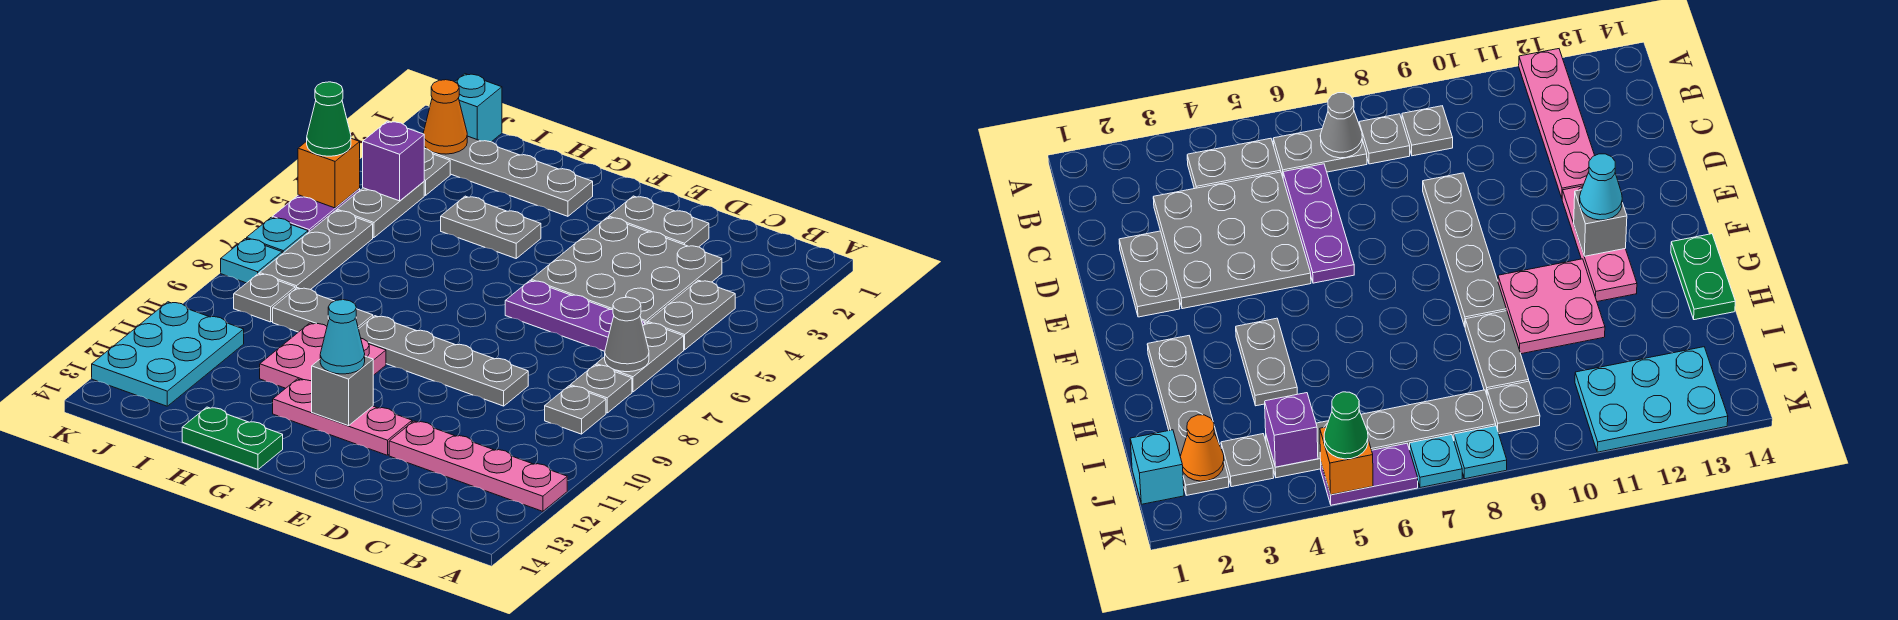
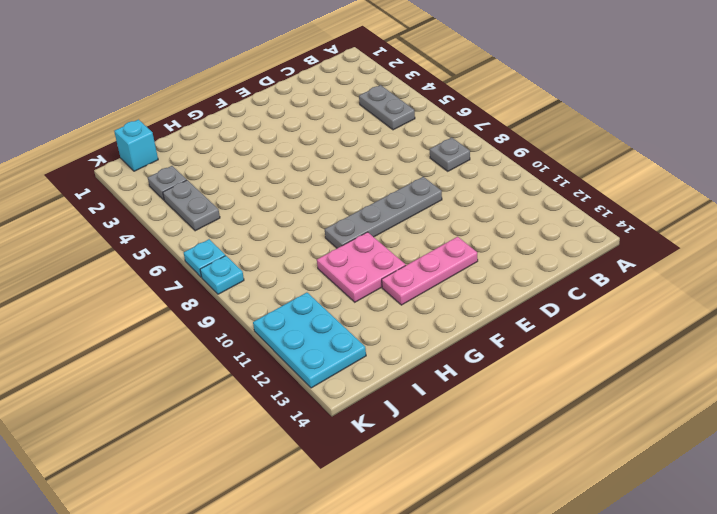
none -> pink 1x4 plate [389,421,567,511]
none -> grey 1x2 plate [596,322,684,392]
none -> grey 1x1 plate [545,386,606,434]
none -> grey 3x3 plate [531,217,722,323]

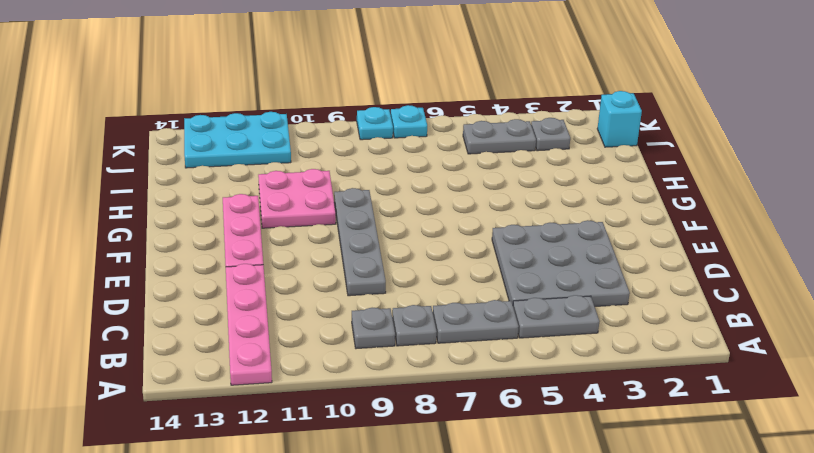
none -> purple 1x3 plate [505,281,645,351]
none -> grey 1x2 plate [609,196,709,247]
none -> grey 1x4 plate [424,136,593,216]
none -> grey 1x2 plate [441,196,541,258]

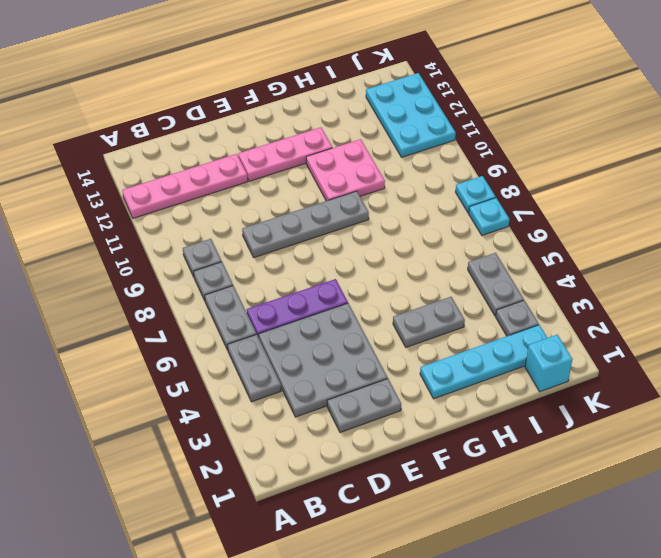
cyan 1x4 plate [420,325,547,399] -> grey 1x4 plate [424,136,593,216]
none -> green 1x2 plate [182,407,283,469]
none -> grey 1x2 plate [273,288,373,332]
none -> grey 1x3 plate [260,210,373,290]
none -> grey 1x1 plate [234,274,295,322]

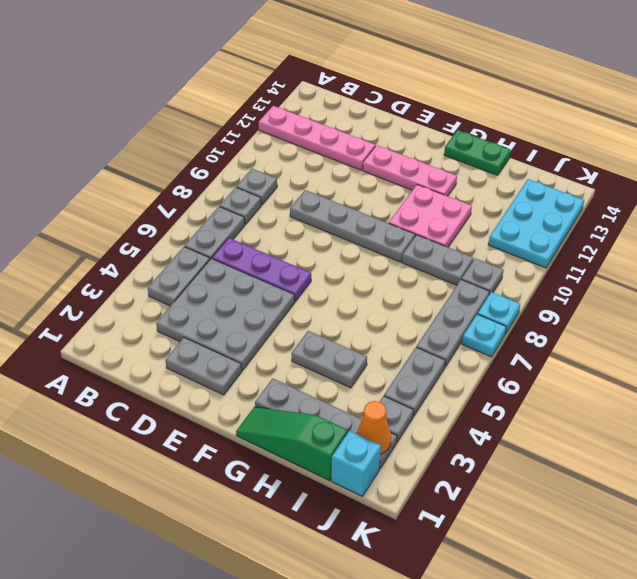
green 1x3 slope [236,407,348,481] -> none
none -> purple 1x2 plate [272,188,360,233]
none -> grey 1x1 cone [605,297,649,372]
none -> grey 1x1 brick [312,356,373,426]
none -> purple 1x1 brick [363,121,424,201]

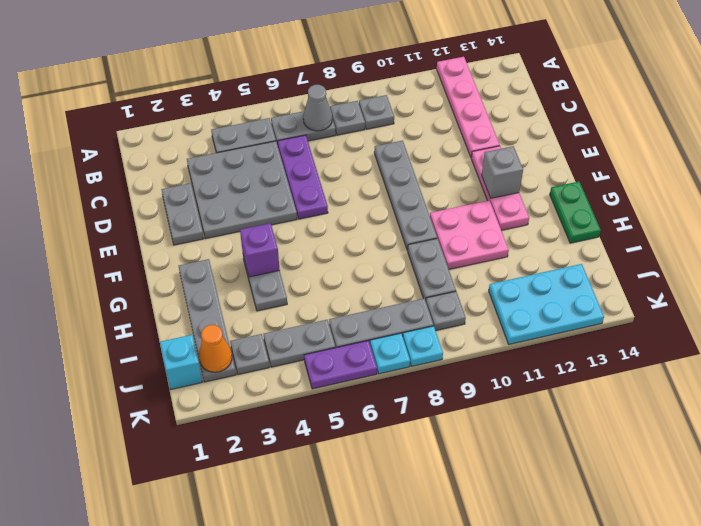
purple 1x1 brick [240,223,280,277] -> purple 1x1 brick moved to [363,121,424,201]
none -> orange 1x1 brick [298,139,360,208]
none -> cyan 1x1 cone [320,300,365,374]
none -> green 1x1 cone [307,82,351,156]

